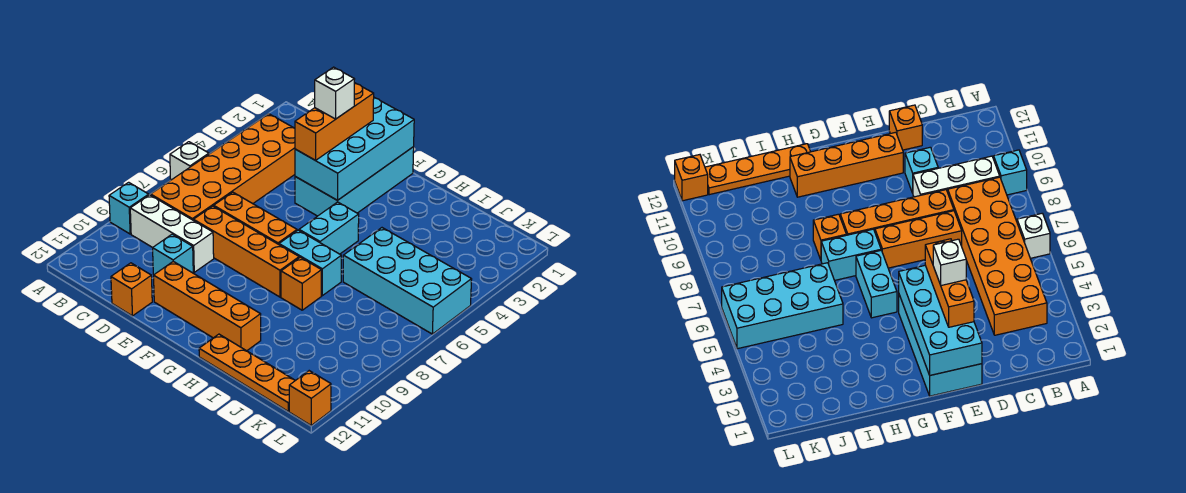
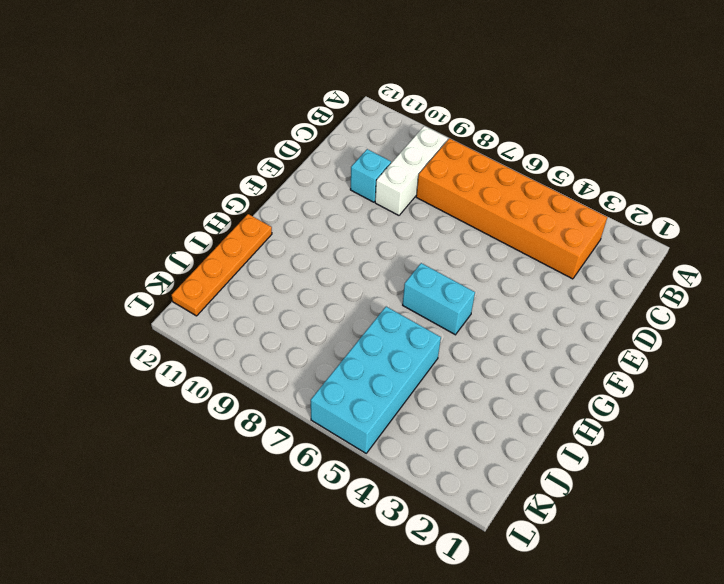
none -> white 1x1 brick [170,142,209,180]
none -> cyan 1x1 brick [109,182,149,234]
none -> orange 1x3 brick [214,192,297,244]

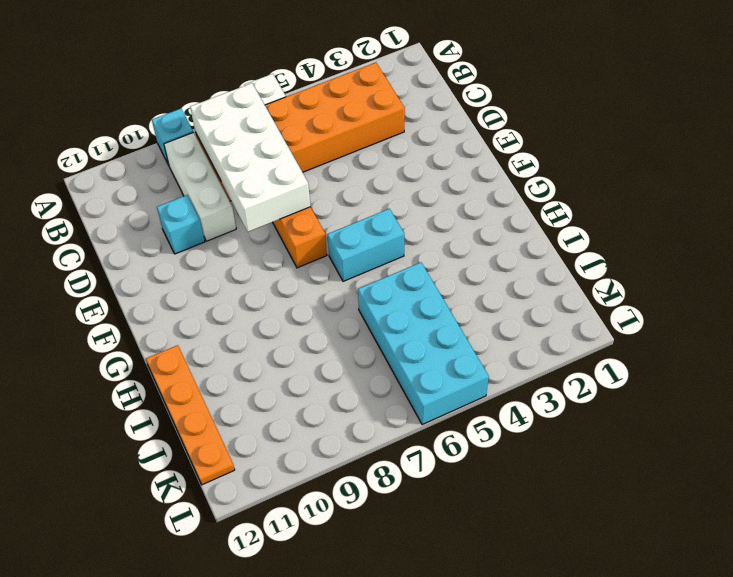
white 2x4 brick [190,83,310,232] -> none
none -> orange 1x4 brick [194,206,299,297]
none -> orange 1x1 brick [111,263,152,316]
none -> cyan 2x4 brick [295,147,414,216]

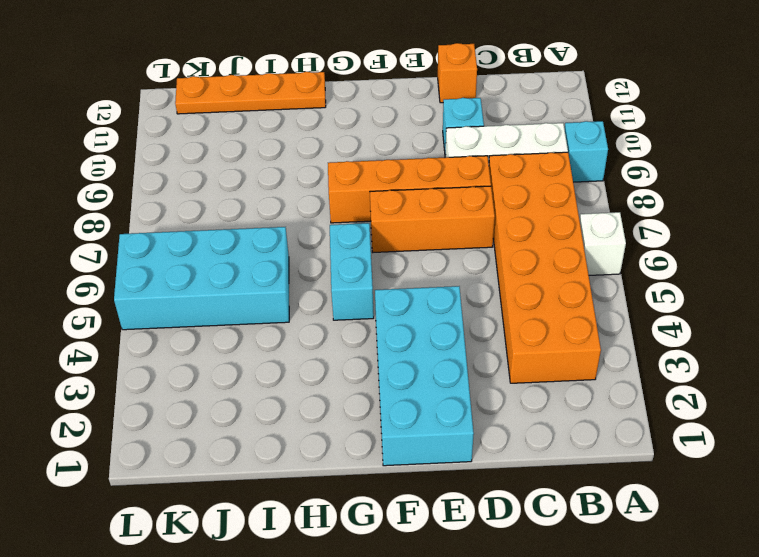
none -> orange 1x4 brick [154,261,261,351]
none -> cyan 1x2 brick [279,230,341,296]
none -> orange 1x1 brick [281,257,321,310]

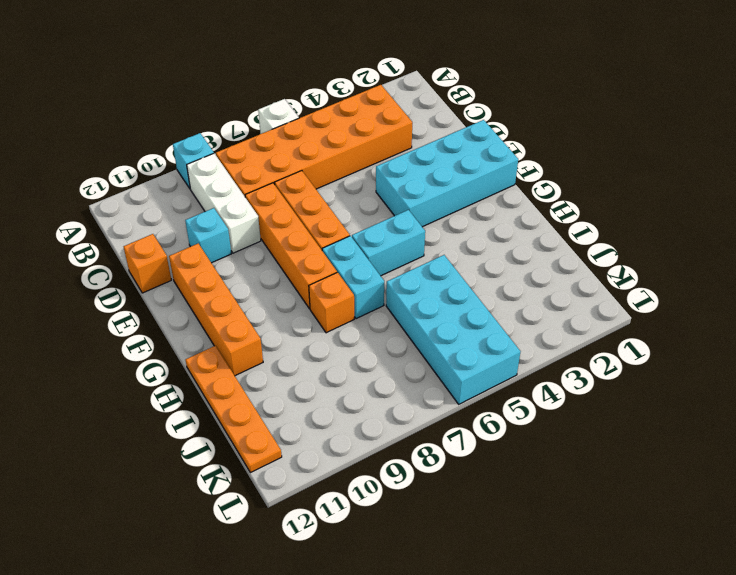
none -> orange 1x1 brick [289,371,331,425]
none -> cyan 2x4 brick [295,98,414,200]
none -> orange 1x3 brick [295,83,374,160]

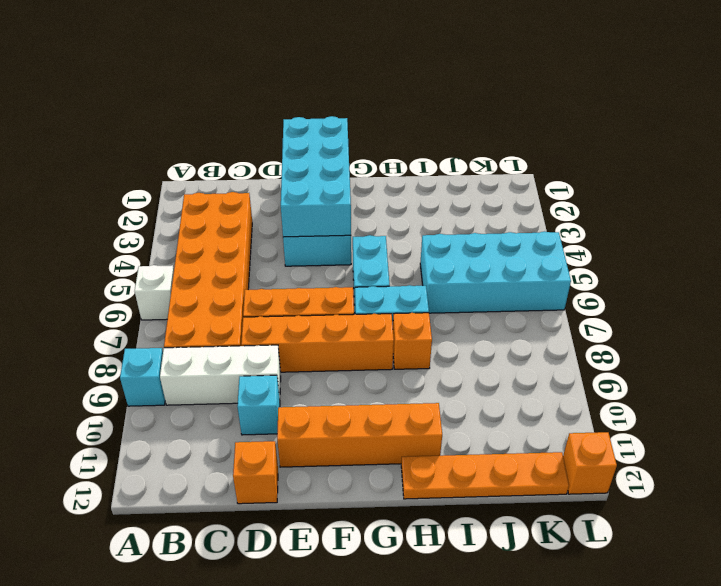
none -> orange 1x3 brick [295,83,374,160]
none -> white 1x1 brick [315,67,355,119]

